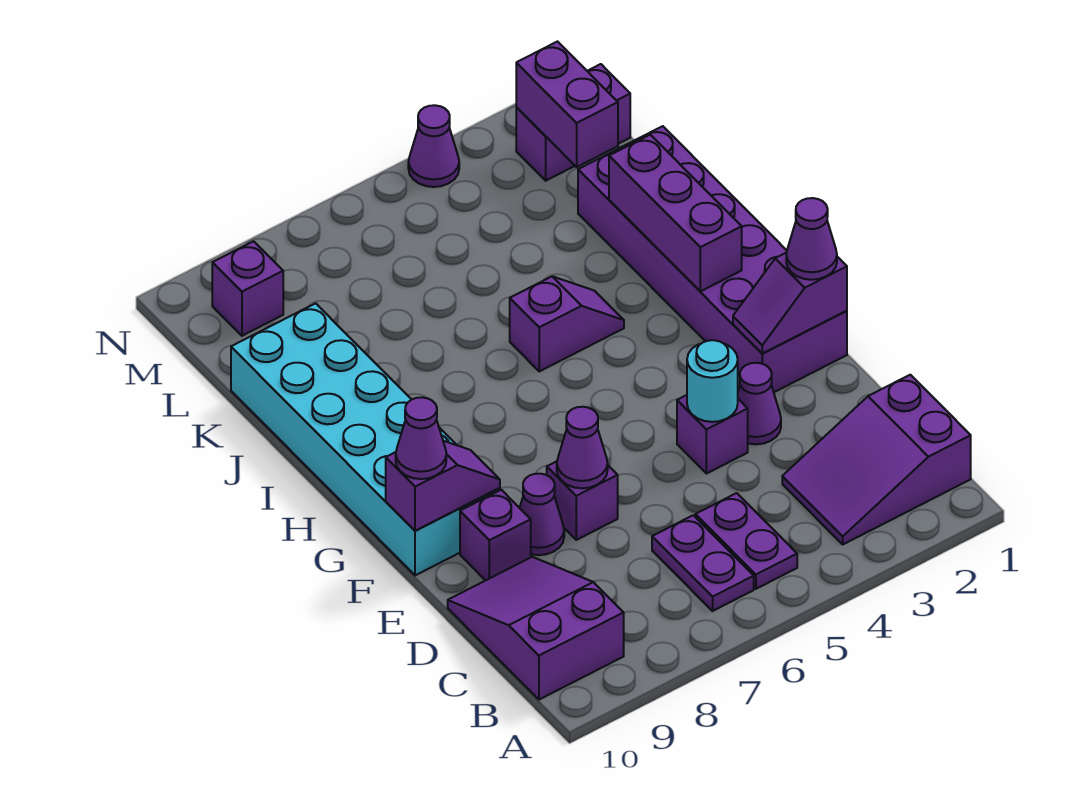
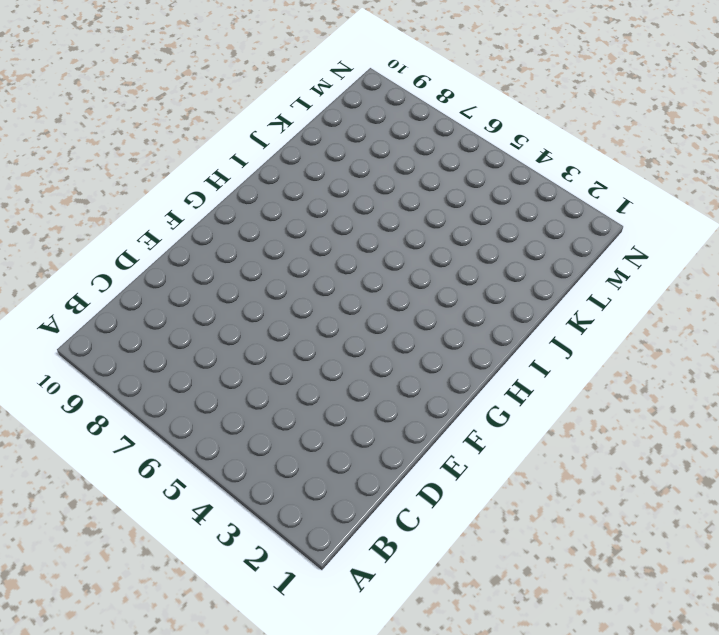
none -> purple 2x3 slope [782,375,971,544]
none -> purple 1x2 plate [695,493,797,589]
none -> purple 1x2 plate [652,515,754,611]

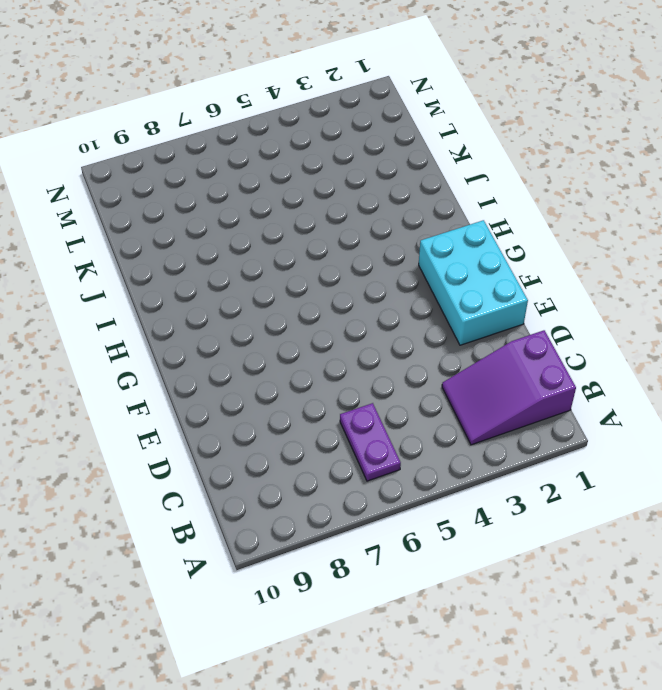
cyan 2x3 brick [419,220,528,345] -> purple 2x6 brick [578,126,847,392]
none -> purple 1x2 plate [695,493,797,589]
none -> purple 2x3 slope [448,557,624,700]
none -> purple 1x1 cone [738,363,781,444]

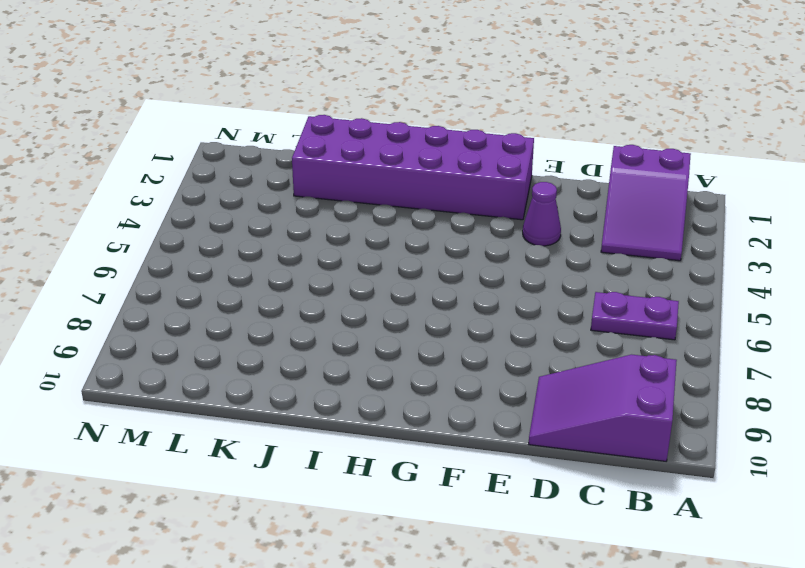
none -> purple 1x2 plate [695,493,797,589]
none -> purple 1x1 brick [677,395,748,474]
none -> purple 1x1 brick [547,461,618,540]

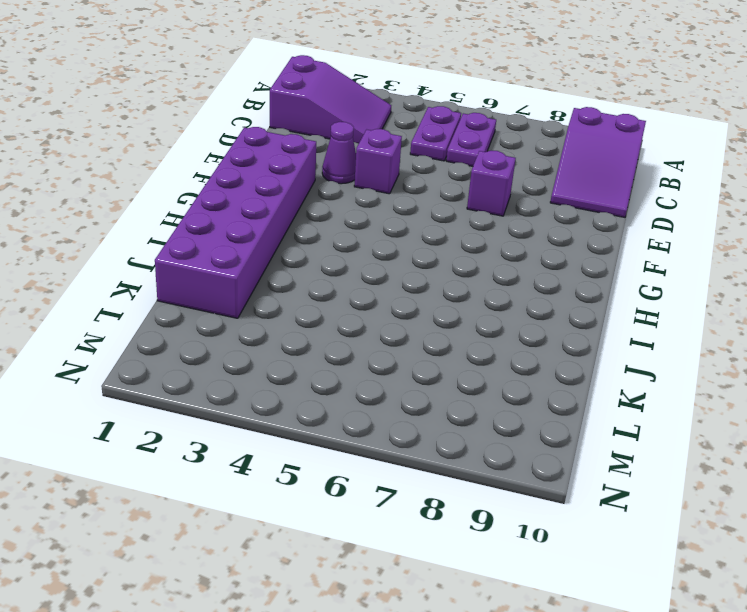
none -> purple 1x1 cone [520,474,564,555]
none -> purple 1x1 brick [460,490,531,581]
none -> cyan 2x6 brick [231,303,500,575]

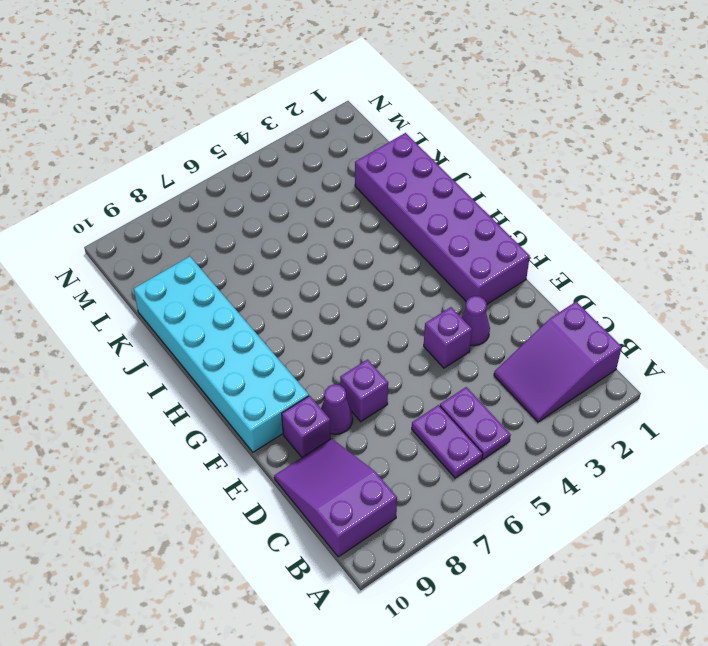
none -> purple 1x2 slope [510,276,624,371]
none -> purple 1x2 brick [516,64,630,181]
none -> purple 1x1 brick [212,241,283,336]

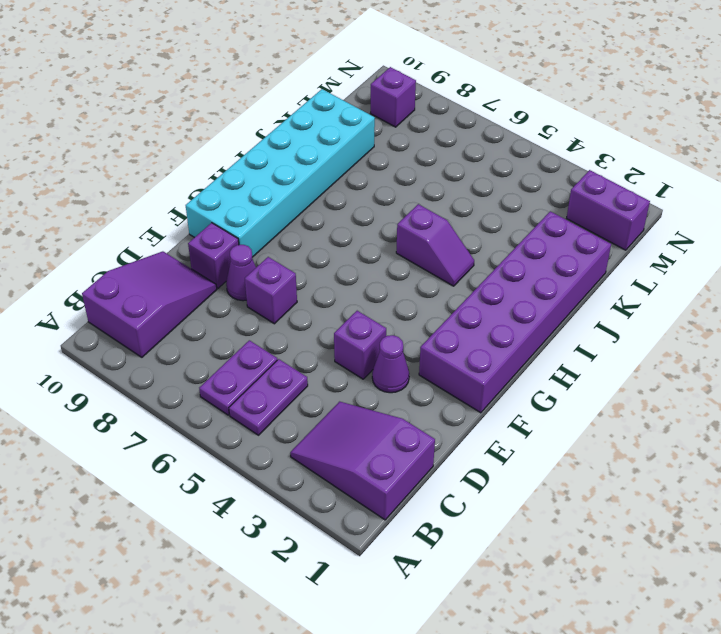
none -> purple 1x1 cone [408,105,459,187]
none -> cyan 1x1 round brick [687,340,738,422]
none -> purple 1x1 cone [557,407,608,488]

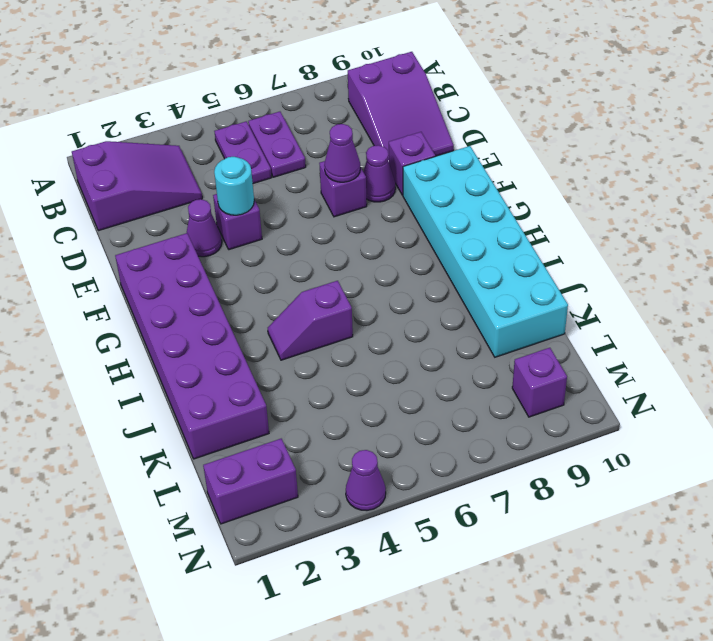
none -> purple 1x2 slope [733,253,847,353]
none -> purple 1x2 slope [386,441,500,531]
none -> purple 1x3 brick [609,135,742,291]

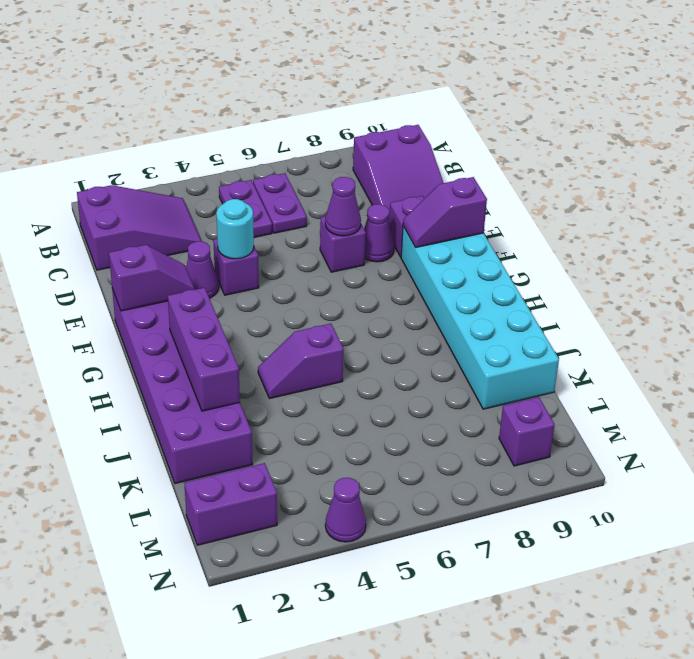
none -> purple 1x2 brick [516,42,618,167]
none -> purple 1x1 cone [786,198,837,280]
none -> purple 1x1 cone [396,397,446,479]

